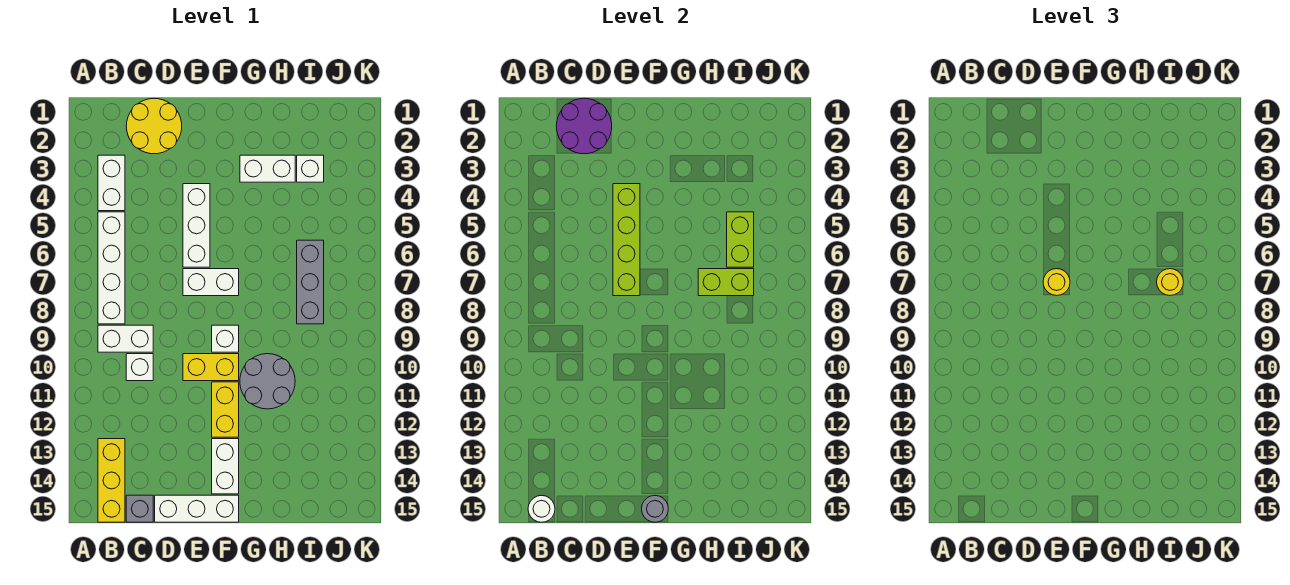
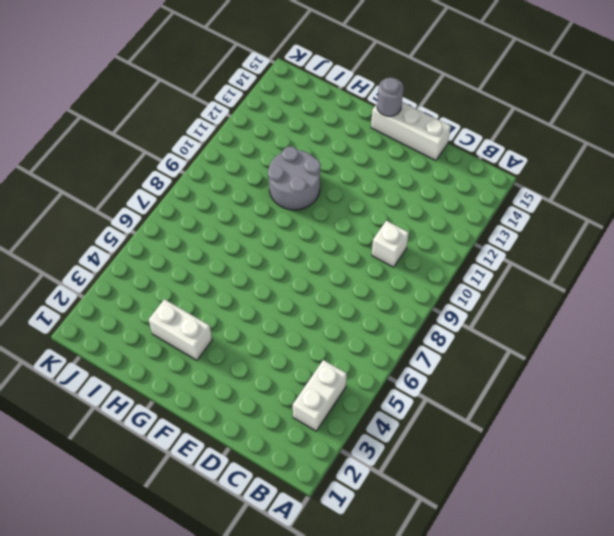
none -> white 1x4 brick [98,212,125,324]
none -> white 1x2 brick [98,325,153,352]
none -> yellow 1x3 brick [98,439,125,522]

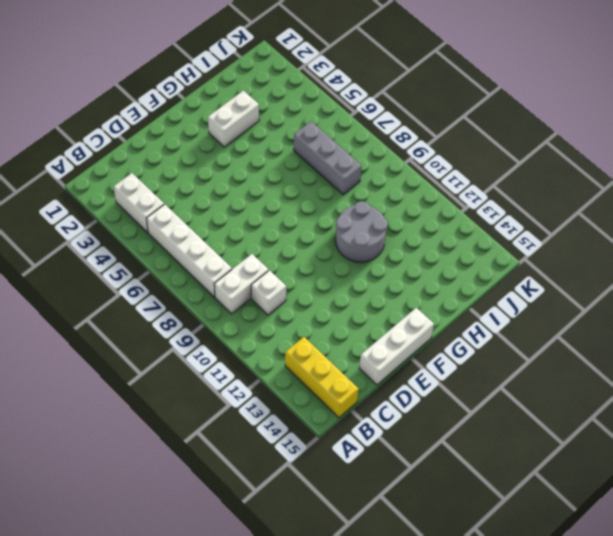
none -> yellow 2x2 round brick [126,98,182,154]
none -> grey 1x1 brick [126,495,153,522]
none -> white 1x3 brick [183,184,210,267]

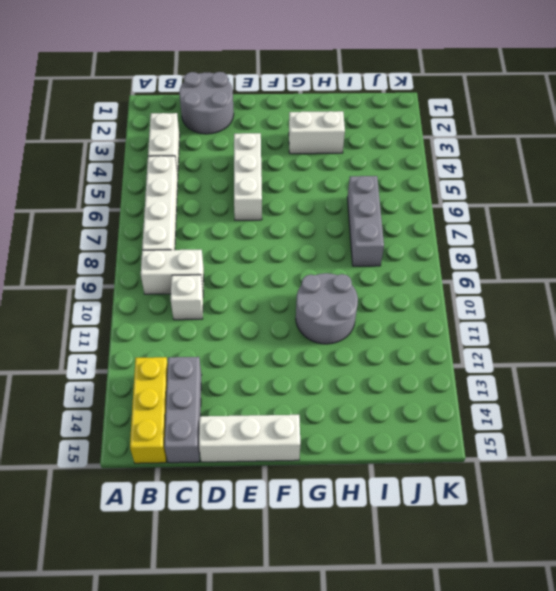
grey 2x2 round brick [179,72,234,134] -> yellow 2x2 round brick [126,98,182,154]
grey 1x3 brick [164,357,201,463] -> grey 1x1 brick [126,495,153,522]
none -> white 1x2 brick [183,269,239,296]
none -> yellow 1x2 brick [183,354,239,381]
none -> white 1x1 brick [212,325,239,352]

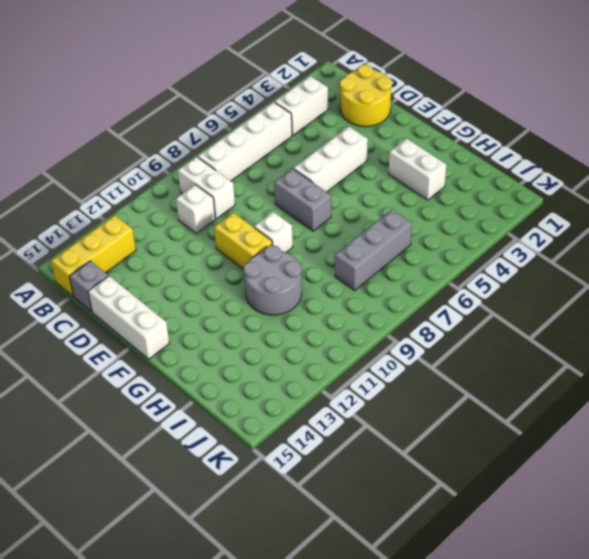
grey 1x2 brick [274,169,331,231] -> white 1x2 brick [183,269,239,296]
none -> yellow 1x2 brick [212,382,239,437]
none -> white 1x2 brick [212,439,239,494]
none -> white 1x1 brick [297,155,324,182]

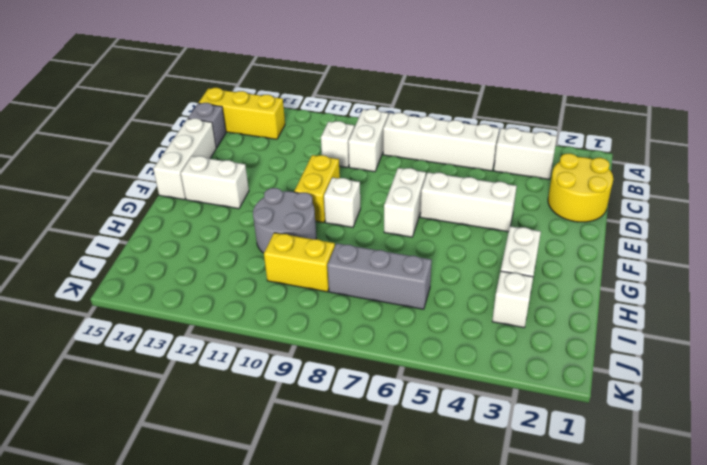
yellow 1x2 brick [264,233,335,292] -> yellow 1x2 brick moved to [212,382,239,437]
none -> white 1x1 round brick [528,495,555,522]
none -> purple 2x2 round brick [556,98,612,154]
none -> lime 1x4 brick [613,184,640,296]

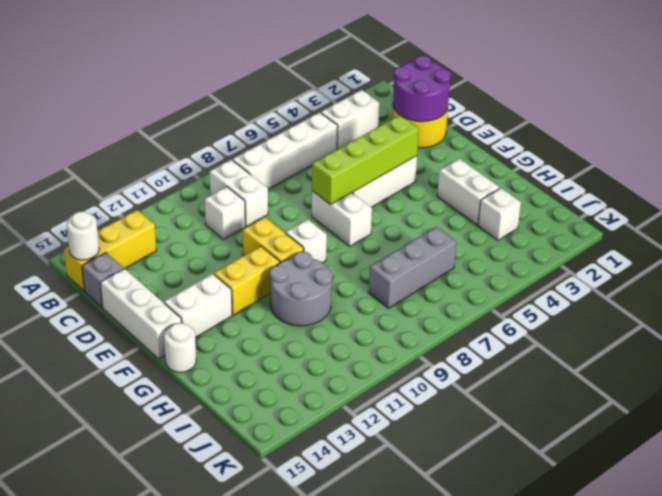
white 1x1 round brick [164,323,196,372] -> none
none -> grey 1x1 round brick [642,496,668,522]
none -> lime 1x2 brick [698,269,754,296]
none -> lime 1x2 brick [727,212,754,267]

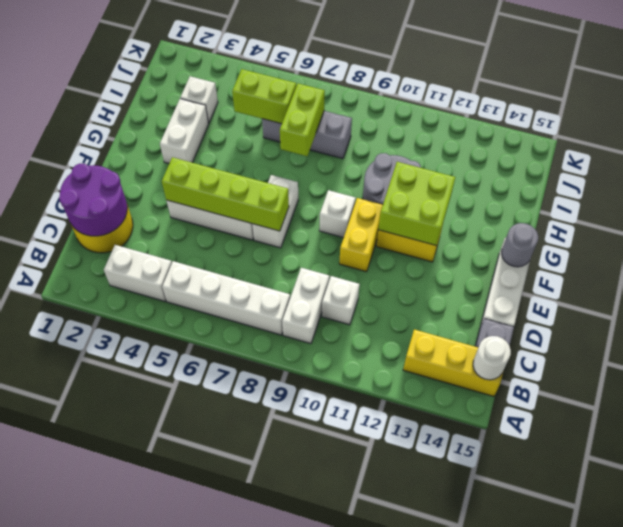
lime 2x2 brick [378,162,455,246] -> none
none -> white 1x2 brick [212,439,239,494]
none -> yellow 1x1 round brick [1043,269,1070,296]
none -> yellow 1x1 round brick [1157,269,1184,296]

